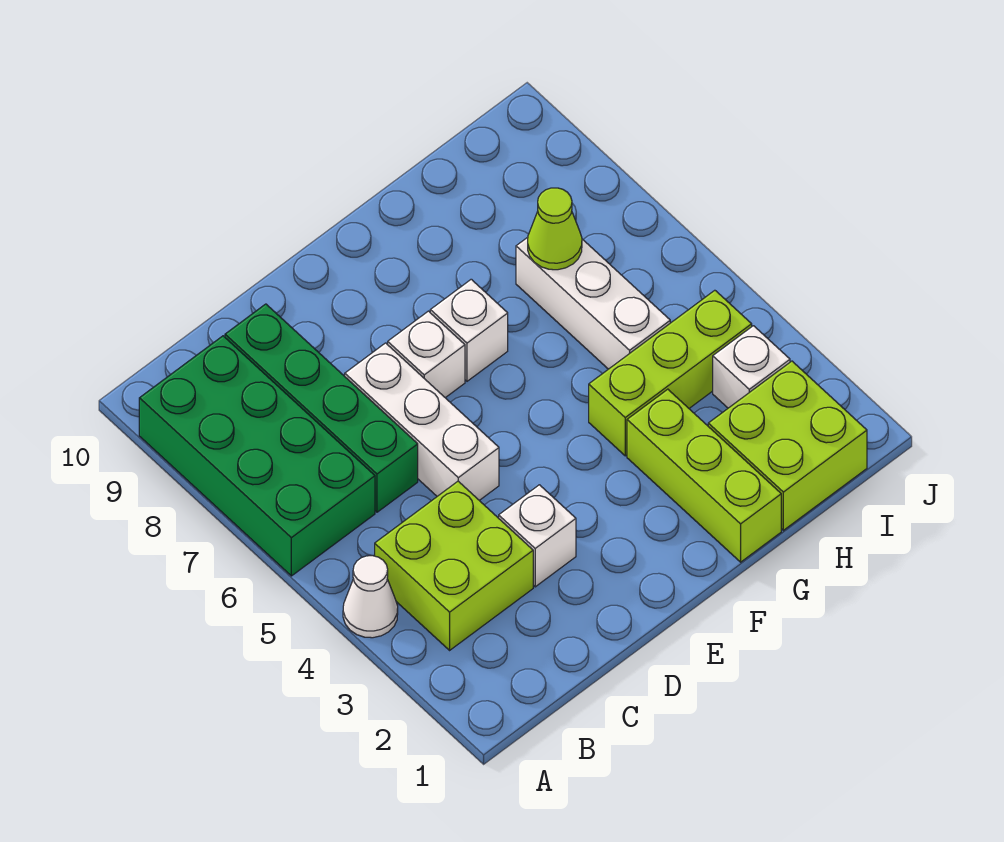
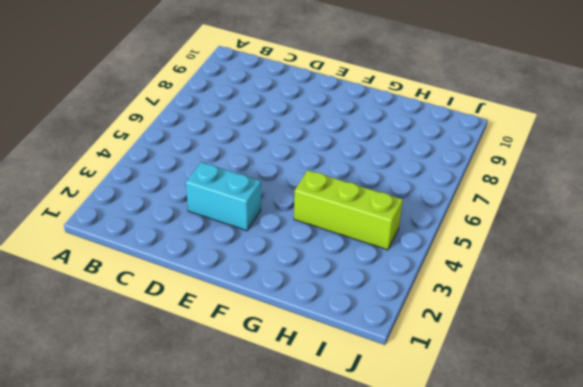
cyan 1x2 brick [186,162,261,231] -> white 1x1 brick [499,485,576,587]
none -> white 1x1 cone [343,556,398,638]
none -> green 2x4 brick [139,336,375,576]
none -> lime 2x2 brick [375,481,533,650]

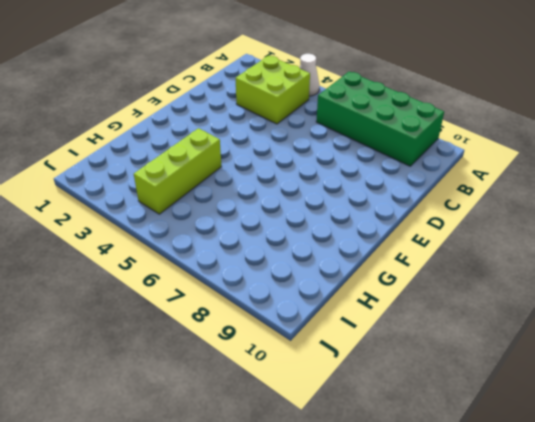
none -> green 1x4 brick [225,304,418,512]
none -> white 1x1 brick [499,485,576,587]
none -> white 1x3 brick [345,343,499,500]

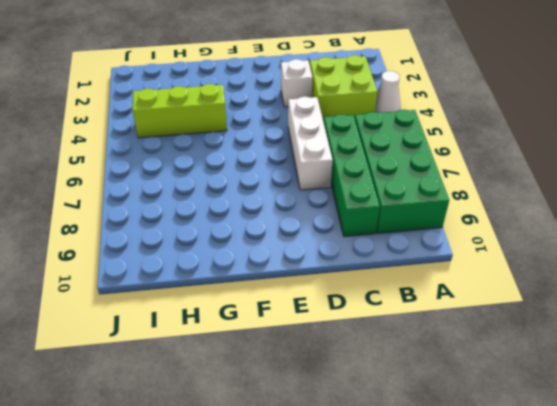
none -> white 1x1 brick [388,311,465,398]
none -> white 1x1 brick [430,279,508,381]
none -> lime 1x3 brick [627,389,781,562]

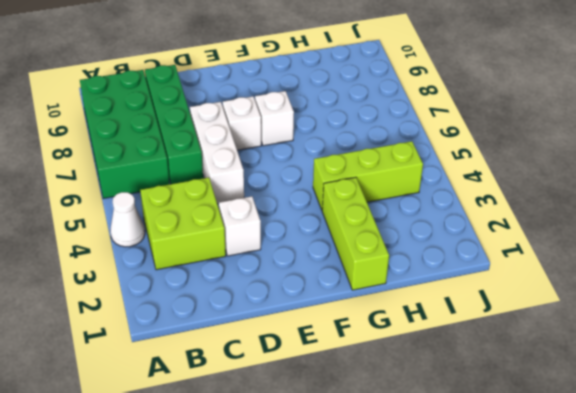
none -> lime 2x2 brick [708,361,867,530]
none -> white 1x3 brick [516,237,670,369]
none -> white 1x1 brick [713,326,790,408]

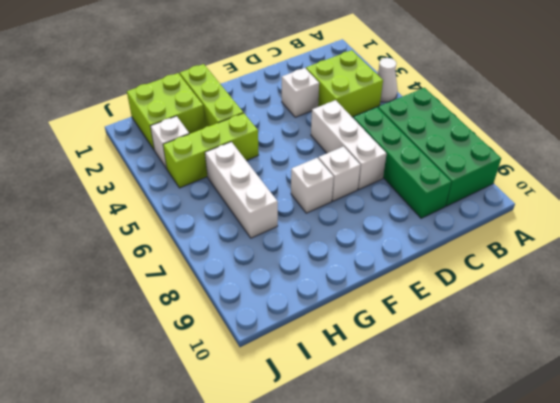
none -> lime 1x1 cone [528,188,582,270]

